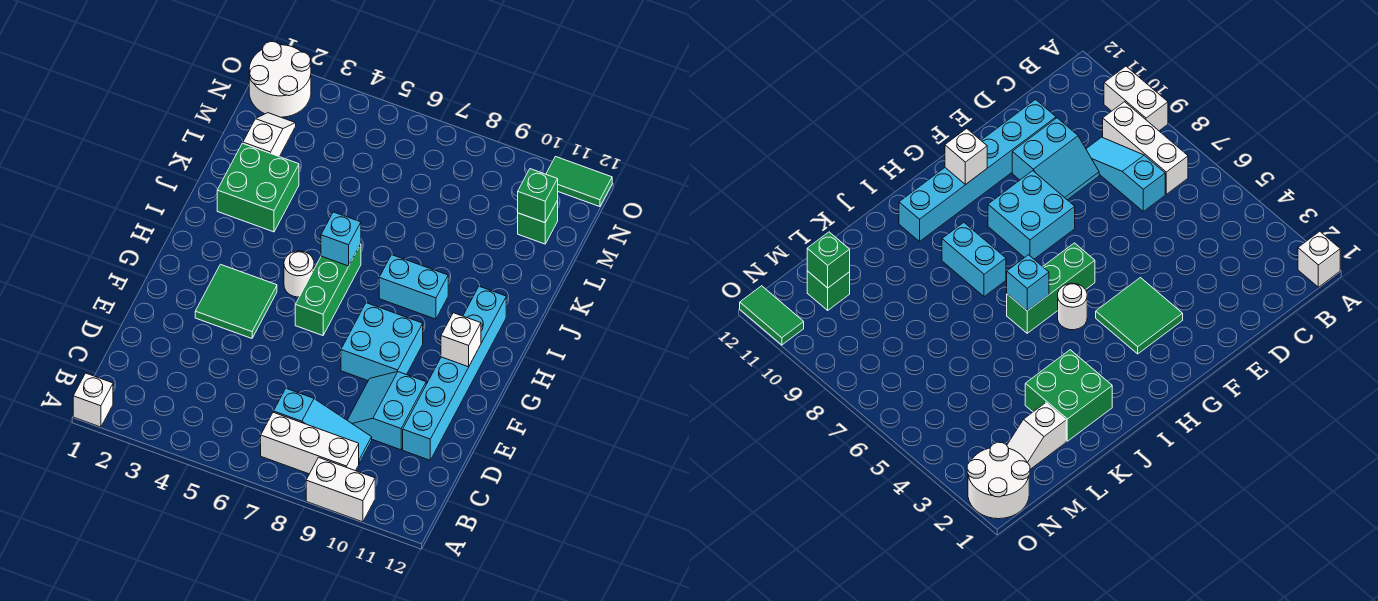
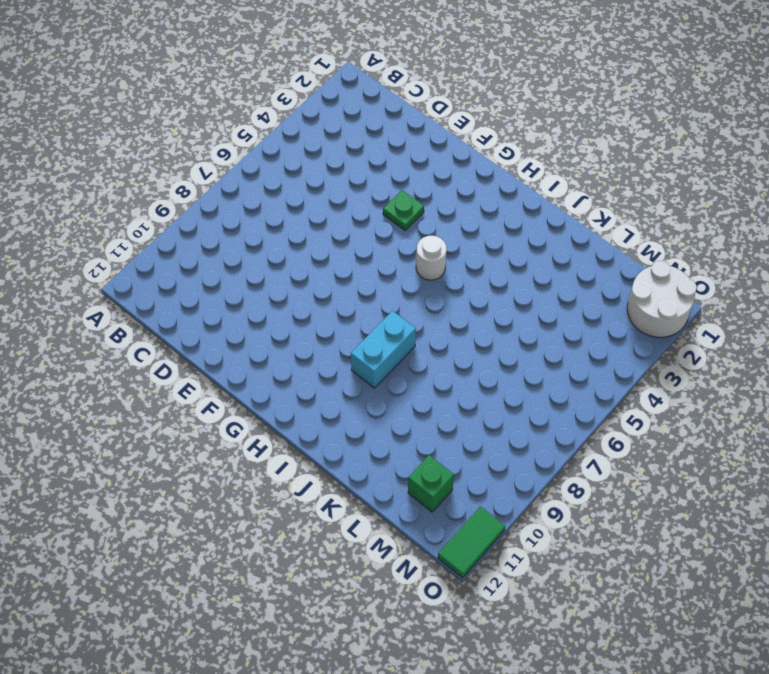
green 1x1 plate [383,190,424,230] -> green 2x2 tile [195,264,277,338]
none -> white 1x1 brick [73,373,113,427]
none -> white 1x2 brick [306,457,375,522]
none -> white 1x3 brick [261,412,359,474]

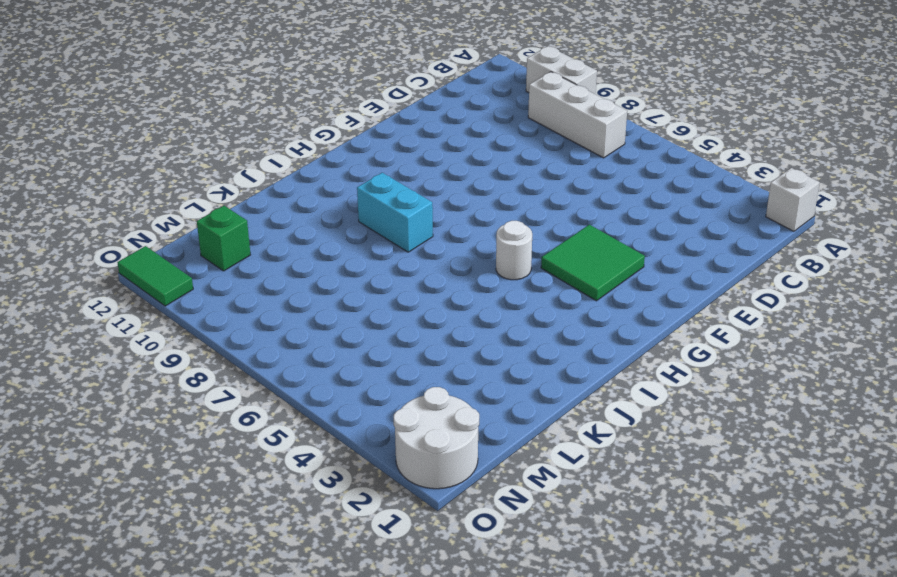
none -> cyan 1x3 slope [274,388,372,463]
none -> cyan 2x2 slope [347,372,426,450]
none -> cyan 1x6 brick [403,286,506,460]

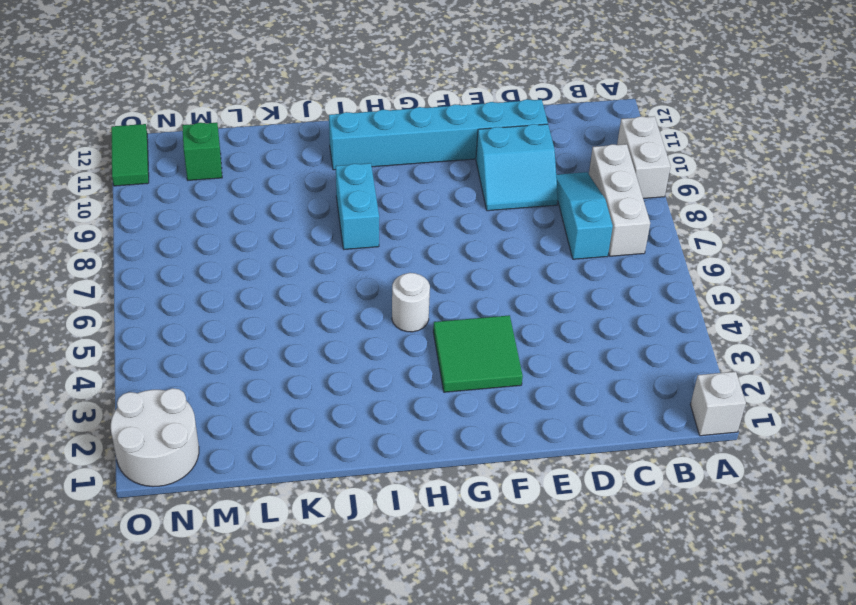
none -> cyan 2x2 brick [341,303,423,380]
none -> green 1x3 brick [295,244,361,336]
none -> green 2x2 brick [217,143,299,232]

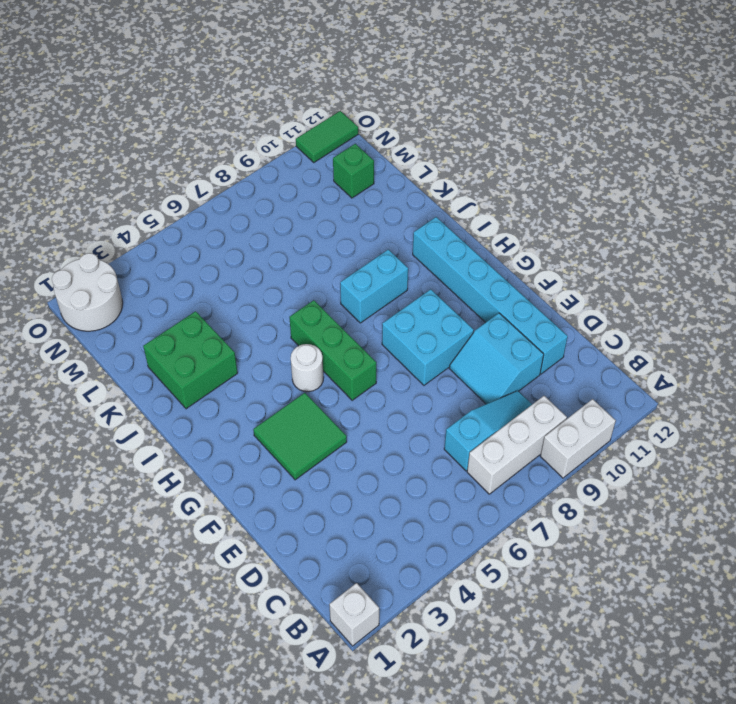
none -> white 1x2 slope [243,113,296,157]
none -> white 1x1 brick [441,313,481,367]
none -> cyan 1x1 brick [321,212,361,266]

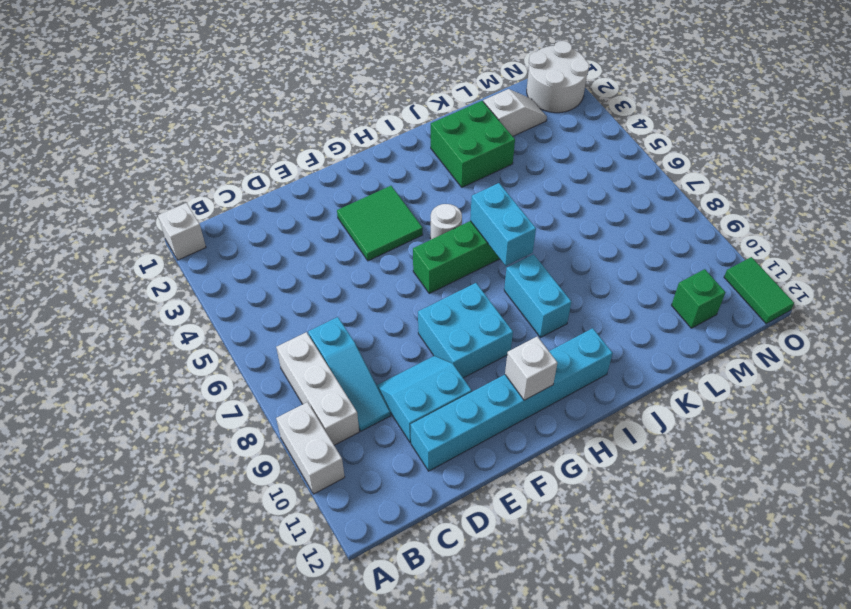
cyan 1x2 brick [470,183,536,266] -> cyan 1x1 brick [321,212,361,266]
none -> green 1x1 brick [518,169,558,223]

